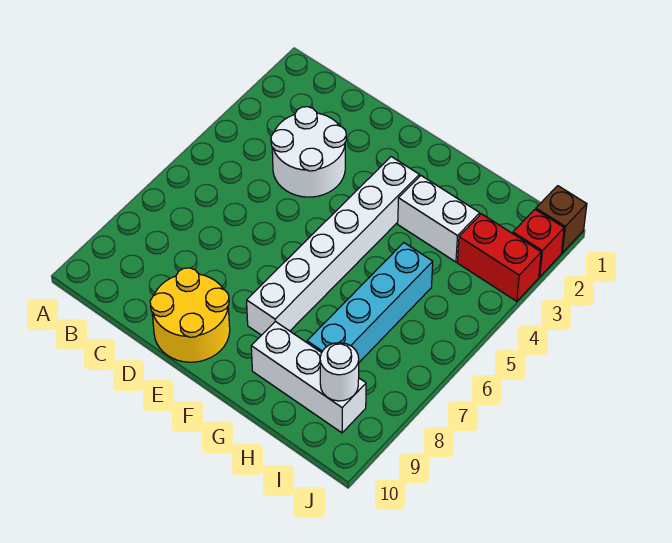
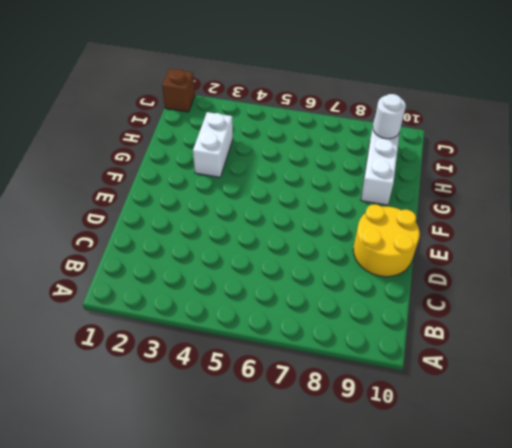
none -> white 2x2 round brick [271,107,346,197]
none -> white 1x6 brick [247,157,419,335]

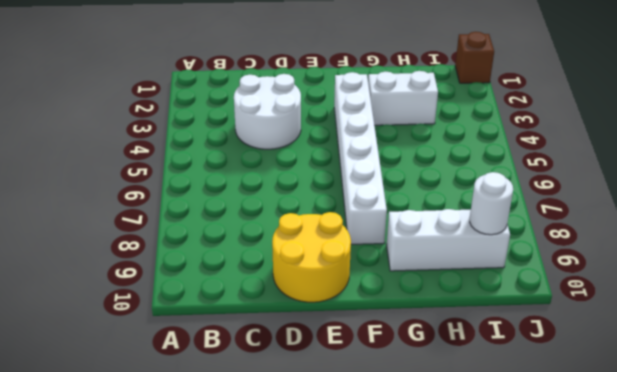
none -> cyan 1x4 brick [307,243,433,362]
none -> red 1x2 brick [457,214,541,301]

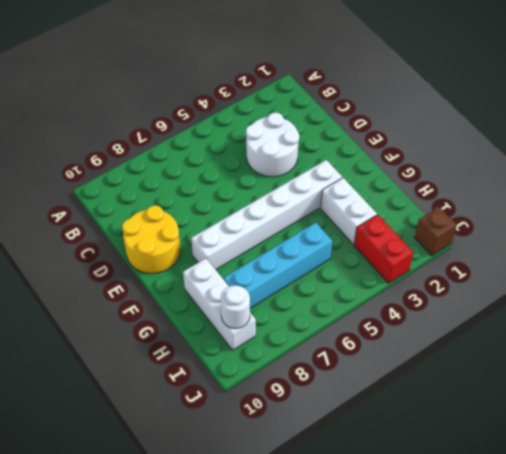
none -> red 1x1 brick [513,210,564,277]

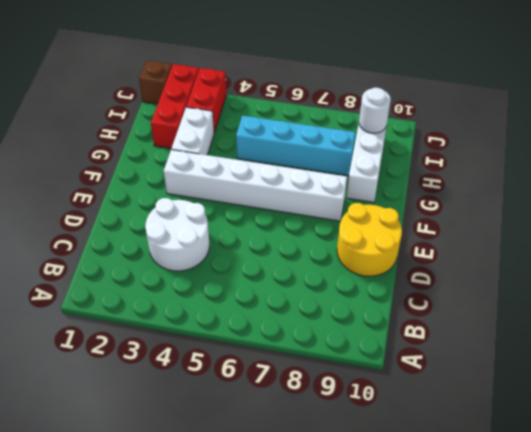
red 1x3 brick [151,64,199,148] -> red 1x1 brick [513,210,564,277]

